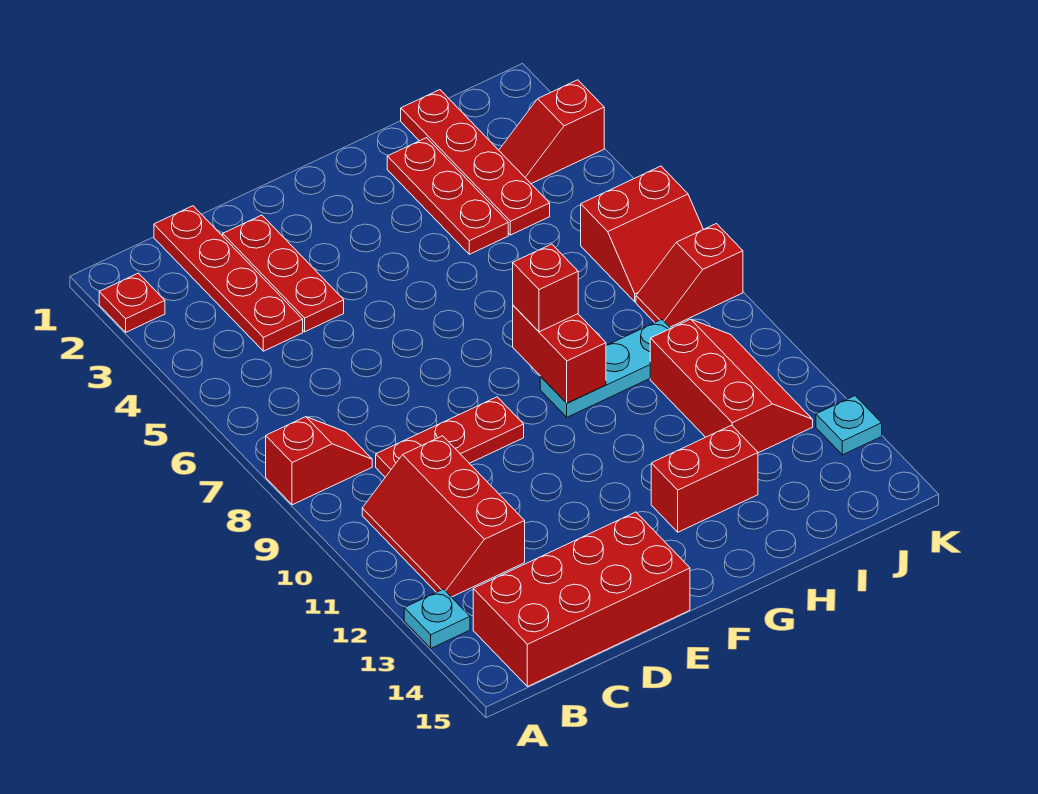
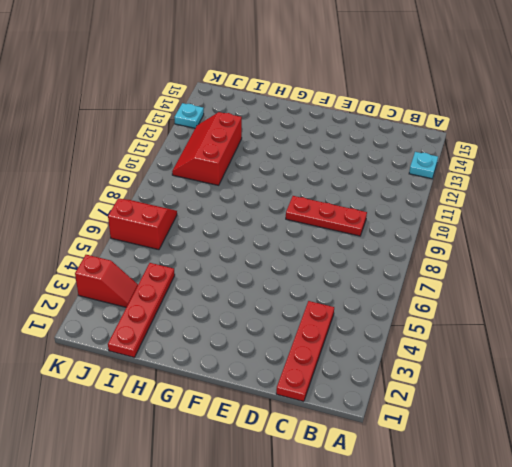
none -> red 1x1 plate [99,273,165,332]
none -> red 1x2 slope [266,417,372,505]
none -> red 2x3 slope [362,436,525,597]

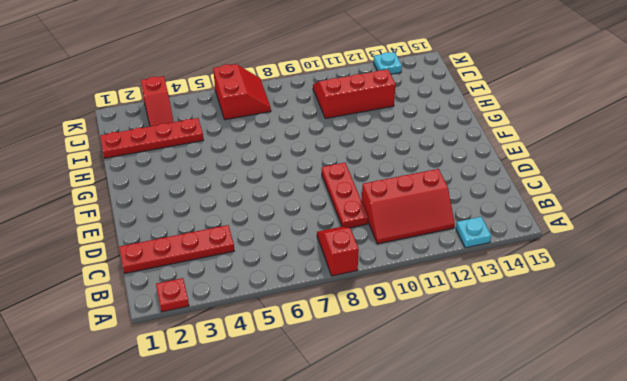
none -> red 2x4 brick [473,512,690,687]
none -> red 1x3 plate [223,215,344,332]
none -> cyan 1x3 plate [540,319,670,417]

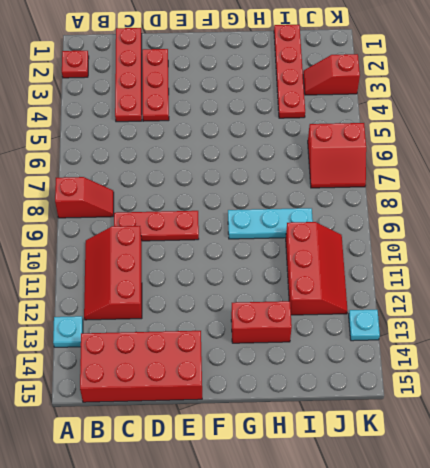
none -> red 1x3 plate [387,138,508,254]
none -> red 1x2 slope [636,224,743,327]
none -> red 1x2 brick [513,305,606,403]

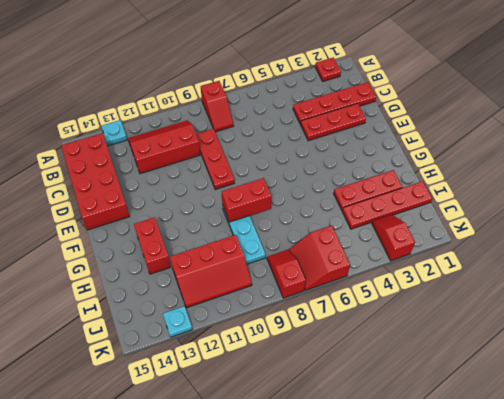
none -> red 1x1 brick [513,244,578,332]

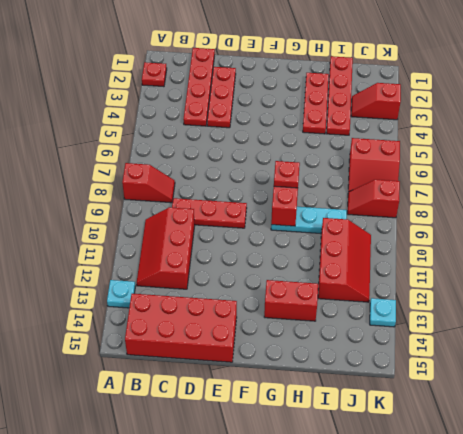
red 1x1 plate [274,161,300,188] -> red 1x1 brick [513,244,578,332]

